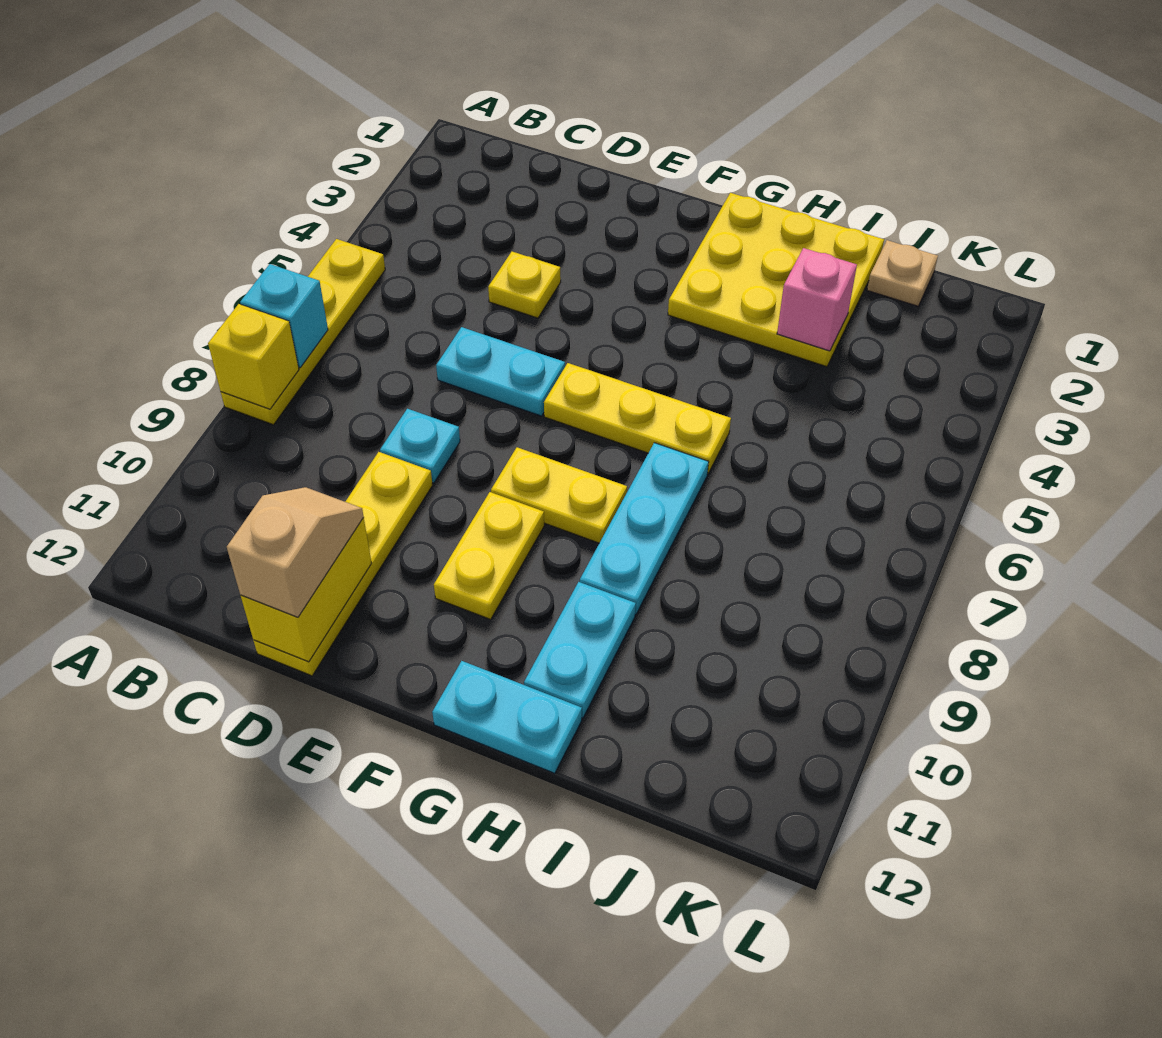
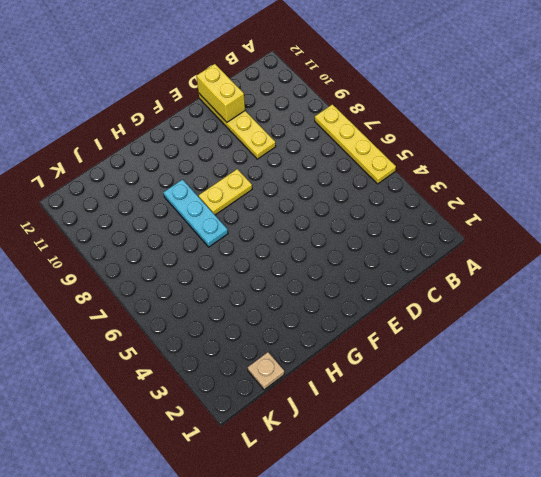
none -> yellow 1x1 plate [488,252,561,318]
none -> cyan 1x2 plate [436,327,565,416]
none -> cyan 1x1 plate [380,409,460,483]

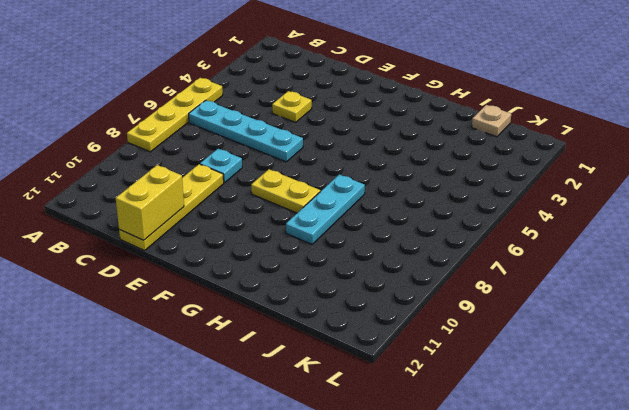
cyan 1x4 plate [189,100,303,162] -> cyan 1x2 plate [436,327,565,416]
none -> yellow 1x3 plate [544,363,731,474]
none -> yellow 1x2 plate [434,492,544,619]
none -> yellow 3x3 plate [668,193,884,367]

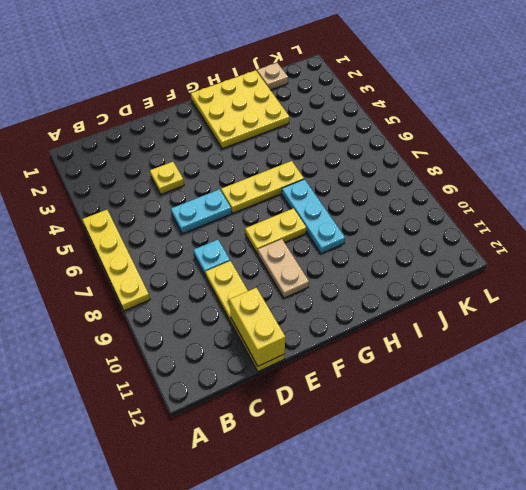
tan 1x2 plate [258,239,309,298] -> yellow 1x2 plate [434,492,544,619]
none -> cyan 1x2 plate [432,661,582,773]
none -> cyan 1x2 plate [524,582,636,718]
none -> cyan 1x1 brick [240,264,328,368]

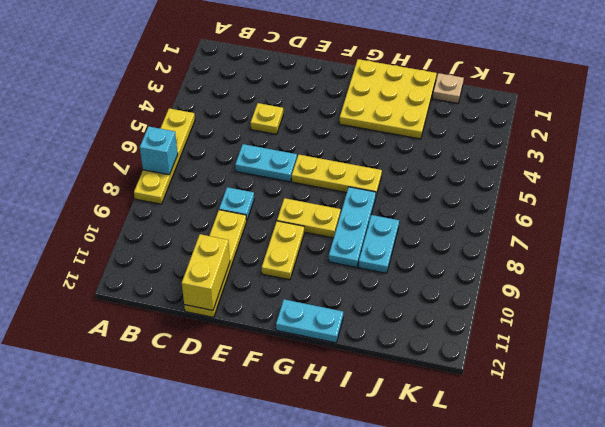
cyan 1x2 plate [358,215,399,273] -> cyan 1x2 plate moved to [524,582,636,718]
none -> yellow 1x1 brick [208,304,299,409]
none -> pink 1x1 brick [777,248,857,351]
none -> tan 1x2 slope [227,487,364,617]

